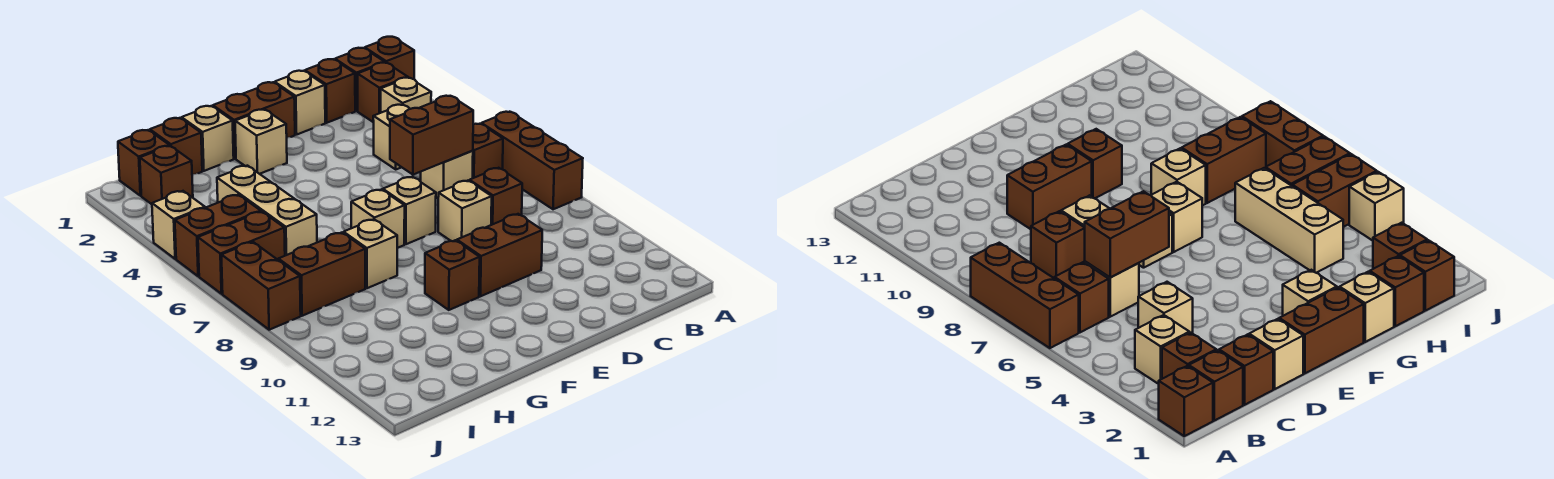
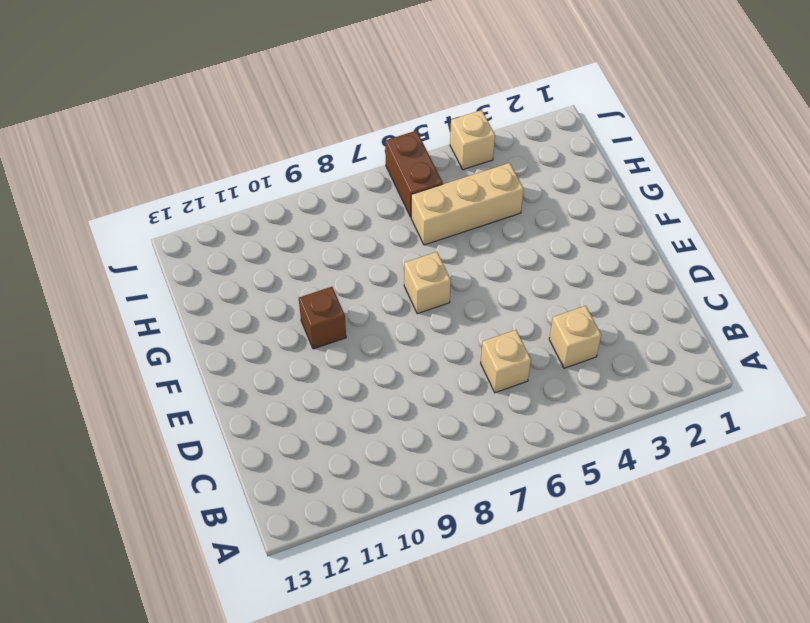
none -> brown 1x1 brick [365,37,414,79]
none -> brown 1x3 brick [481,112,583,209]
none -> brown 1x1 brick [335,48,385,111]
none -> brown 1x1 brick [358,63,408,122]

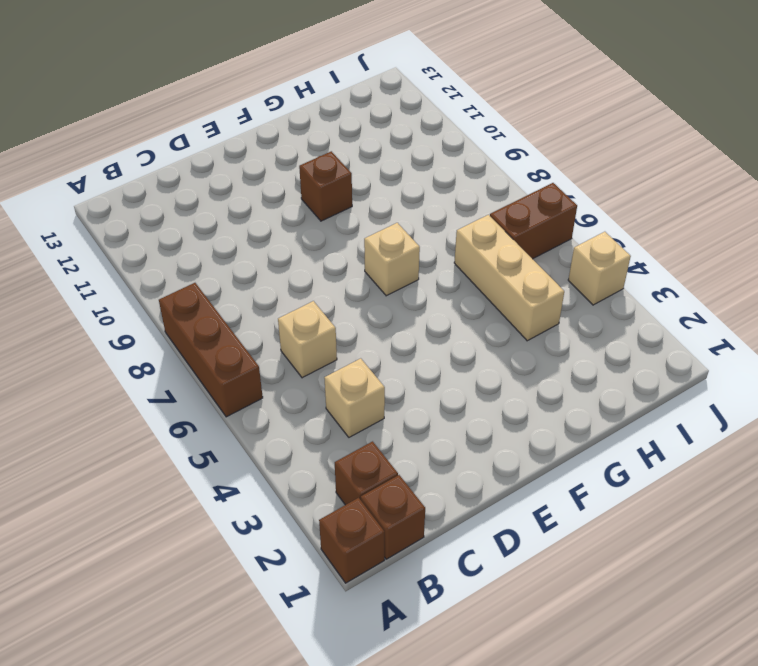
none -> tan 1x1 brick [381,78,431,113]
none -> brown 1x1 brick [473,124,503,178]
none -> brown 1x1 brick [305,59,355,123]
none -> brown 1x1 brick [469,168,522,225]

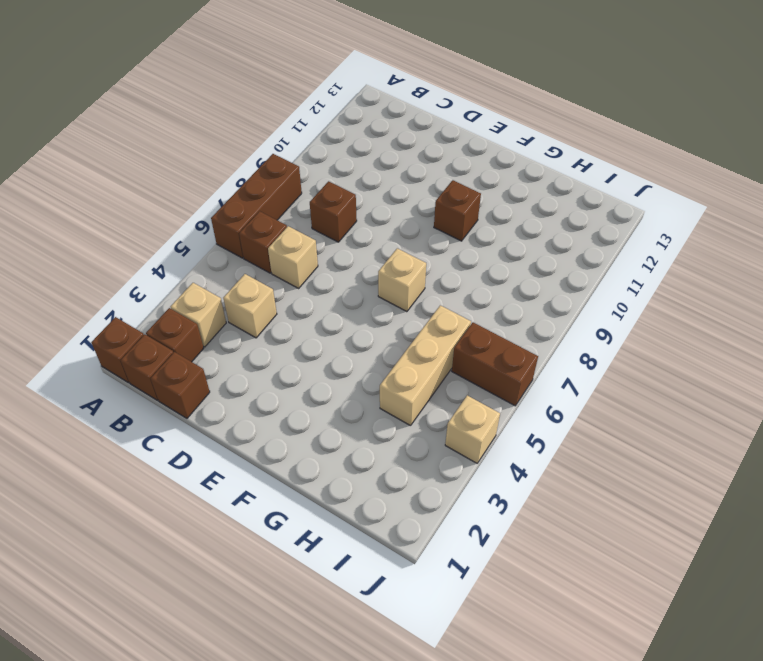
none -> tan 1x1 brick [275,71,325,135]
none -> tan 1x1 brick [438,181,492,241]
none -> brown 1x2 brick [457,214,542,296]
none -> brown 1x2 brick [213,82,295,159]

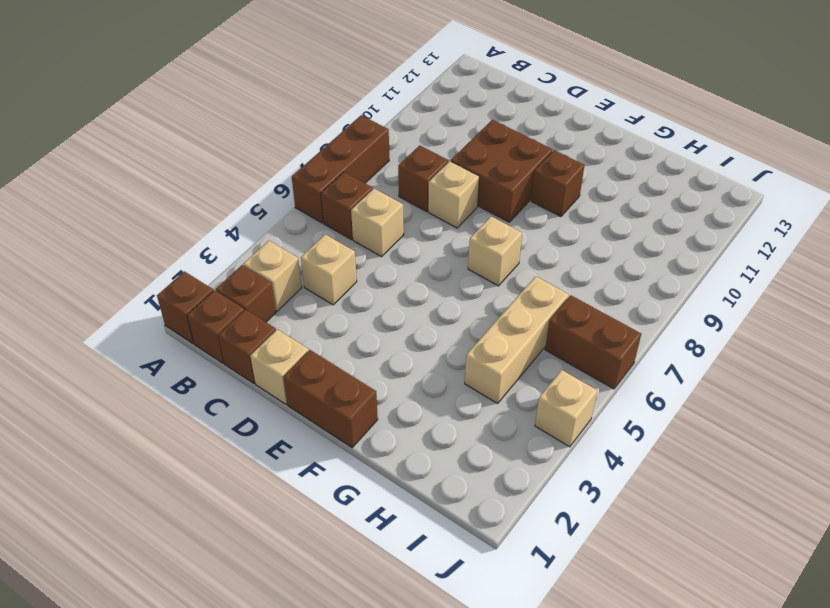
brown 2x2 brick [451,120,552,222] -> brown 1x2 brick [457,214,542,296]
none -> tan 1x1 brick [383,177,436,244]
none -> tan 1x1 brick [235,109,287,174]
none -> tan 1x1 brick [182,106,234,171]
none -> tan 1x1 brick [344,219,397,288]

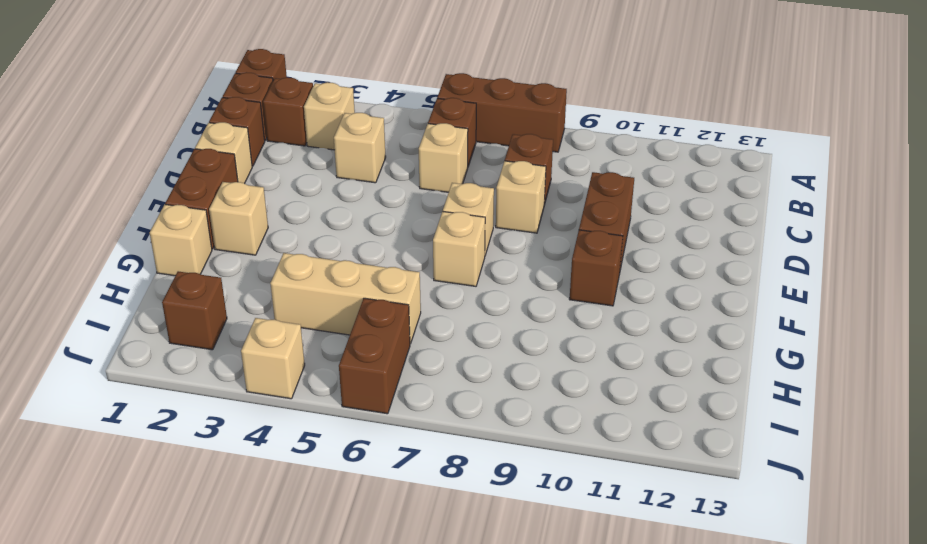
none -> tan 1x1 brick [344,219,397,288]
none -> brown 1x1 brick [150,118,202,175]
none -> brown 1x2 brick [278,233,365,316]
none -> brown 1x1 brick [118,130,169,196]

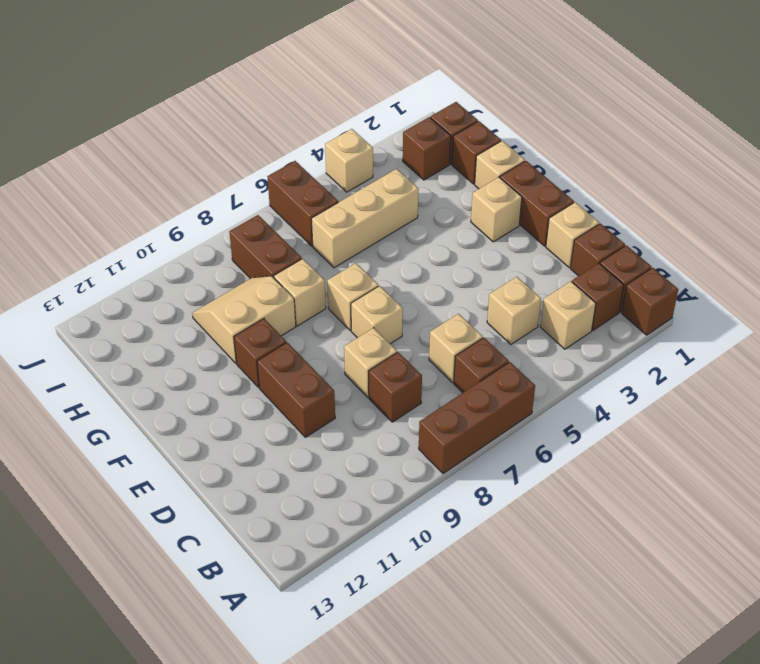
tan 2x2 slope [192,276,296,363] -> none
none -> brown 1x2 brick [175,195,261,276]
none -> brown 1x2 brick [221,242,301,330]
none -> brown 1x2 brick [390,96,473,175]

